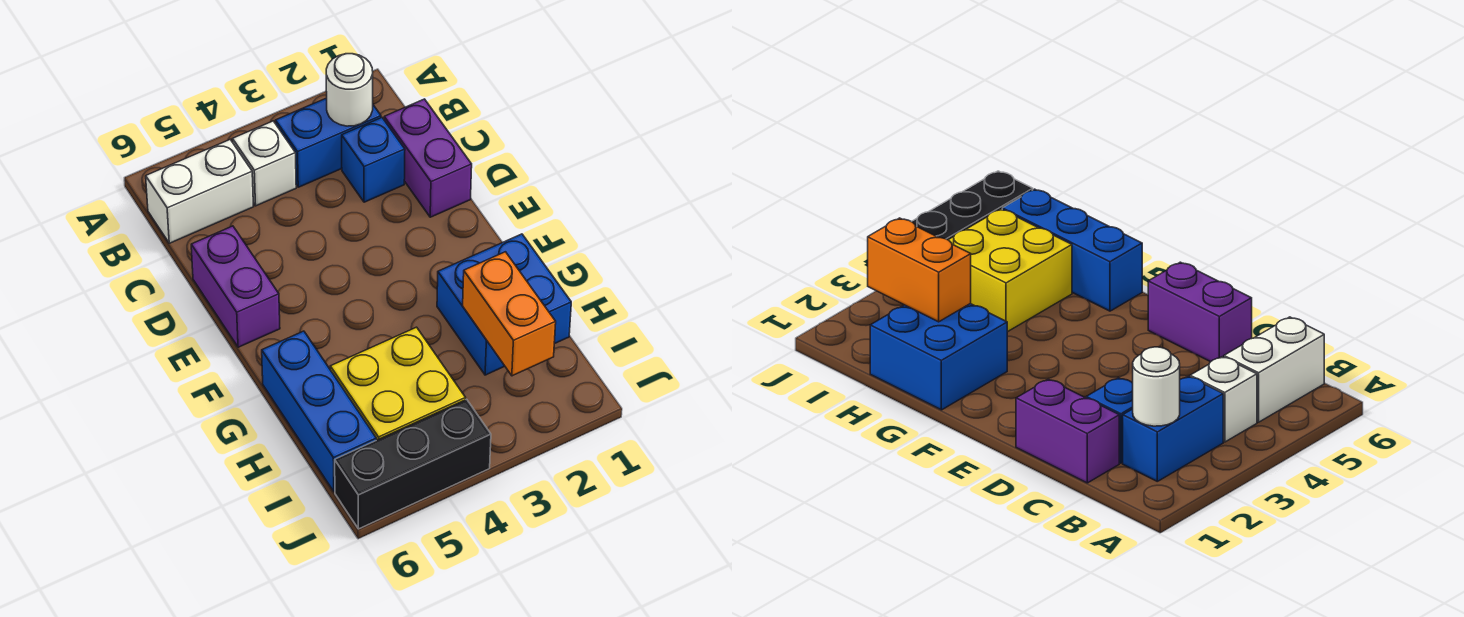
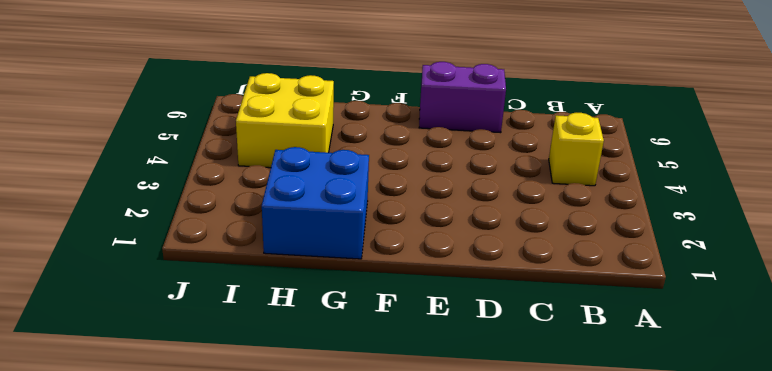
yellow 1x1 brick [549,113,604,186] -> white 1x1 brick [233,121,296,206]
none -> blue 1x2 brick [276,98,381,187]
none -> white 1x2 brick [146,140,253,243]
none -> purple 1x2 brick [384,99,472,217]

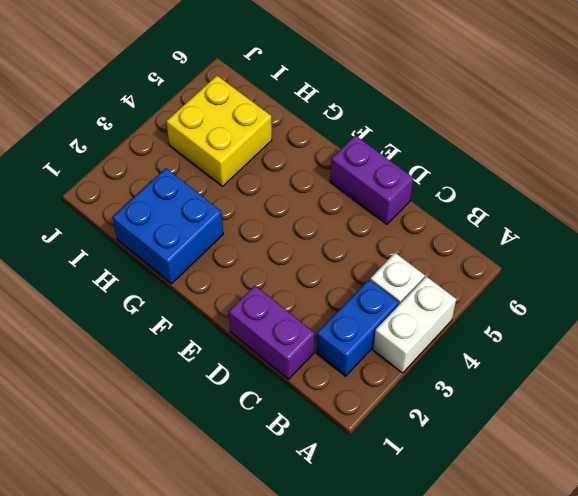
white 1x2 brick [373,276,456,373] -> white 1x2 brick moved to [146,140,253,243]
none -> blue 1x1 brick [342,118,405,202]
none -> blue 1x3 brick [262,331,376,492]
none -> black 1x3 brick [335,399,491,529]

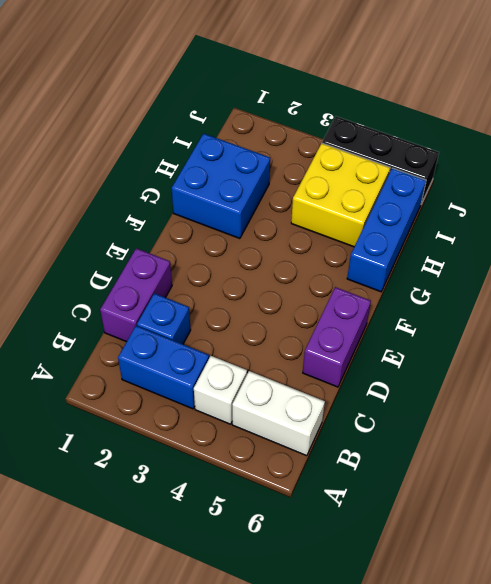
none -> white 1x1 round brick [326,54,373,126]
none -> orange 1x2 brick [463,252,556,376]

